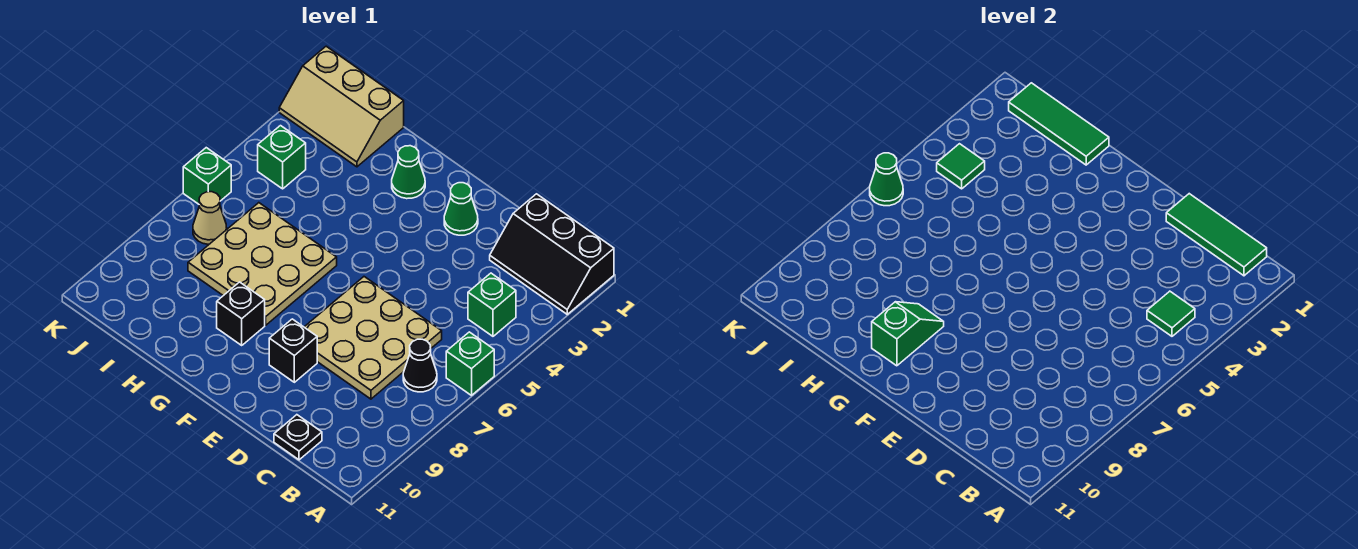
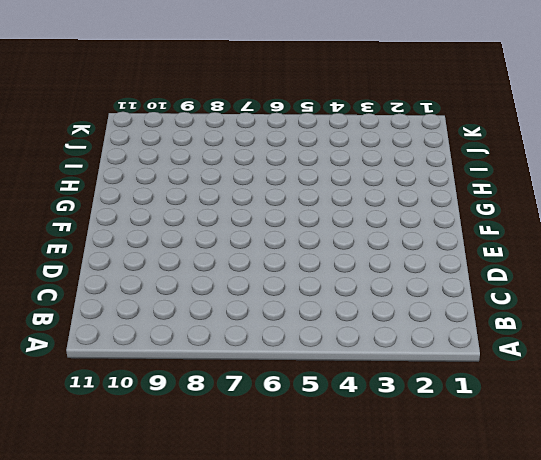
none -> black 2x3 slope [490,194,614,314]
none -> green 1x1 brick [446,332,494,395]
none -> green 1x1 brick [468,273,516,336]

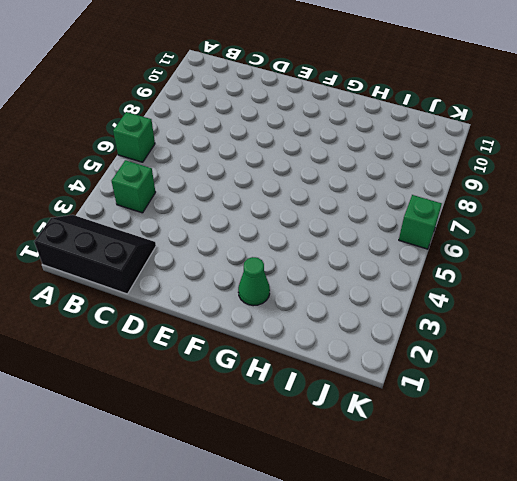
none -> black 1x1 cone [403,339,437,392]
none -> tan 3x3 plate [305,277,442,399]
none -> black 1x1 plate [274,415,322,460]

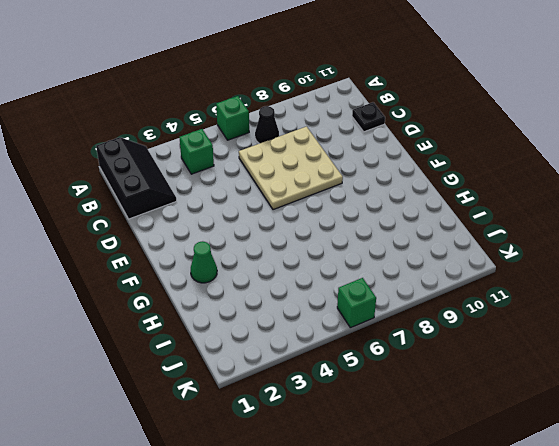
none -> green 1x1 cone [444,183,478,235]
none -> black 1x1 brick [269,319,317,382]
none -> tan 3x3 plate [188,203,337,325]

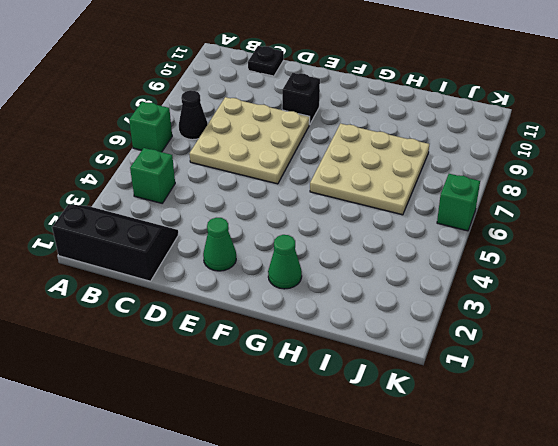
none -> black 1x1 brick [217,282,265,345]
none -> tan 2x3 slope [279,46,404,167]
none -> green 1x1 brick [258,126,306,189]

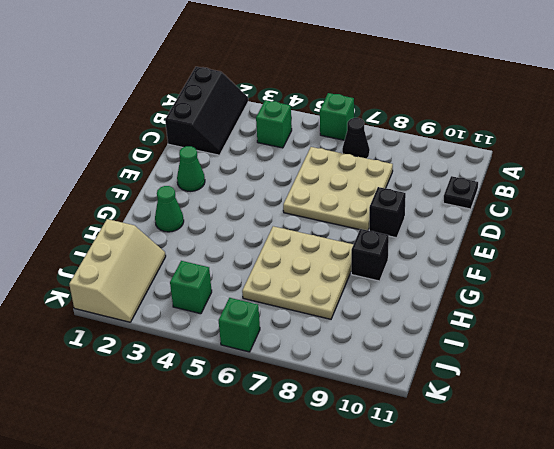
none -> tan 1x1 cone [193,192,227,244]
none -> green 1x3 tile [1166,194,1267,276]
none -> green 1x1 tile [1147,291,1195,336]

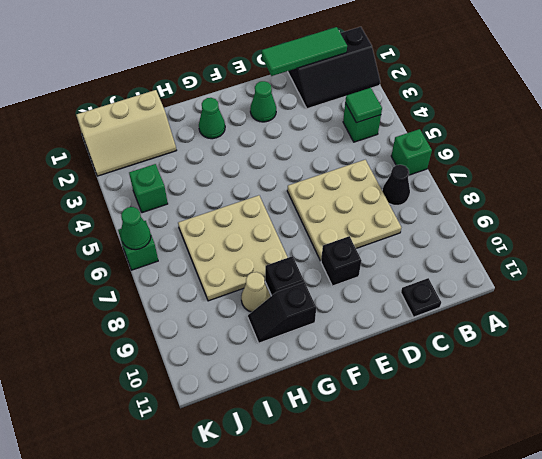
black 1x2 slope [248,282,316,343] -> none
tan 1x1 cone [241,272,270,312] -> tan 1x1 cone moved to [193,192,227,244]
none -> green 1x2 slope [872,302,944,366]
none -> green 1x3 tile [1009,83,1109,165]
none -> green 1x1 tile [937,144,985,189]

